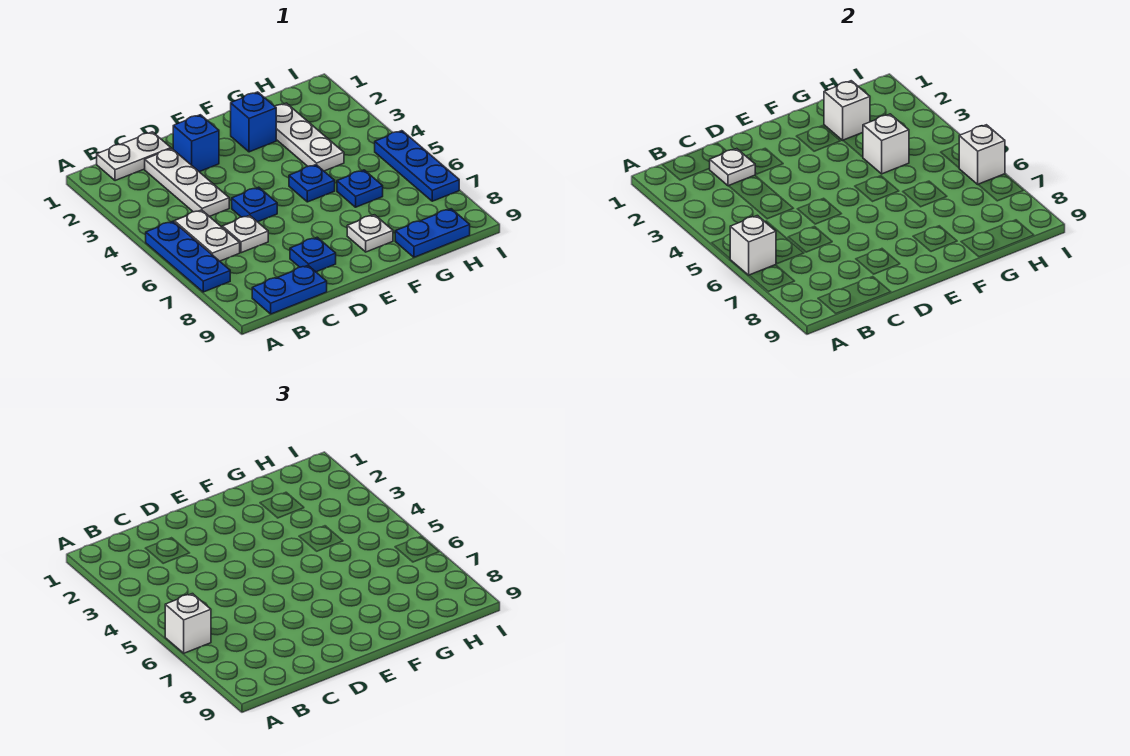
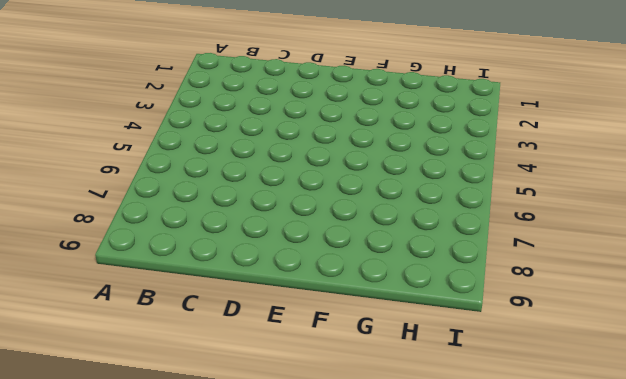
none -> blue 1x3 plate [146,221,230,292]
none -> white 1x2 plate [97,132,171,181]
none -> white 1x2 plate [174,210,240,261]

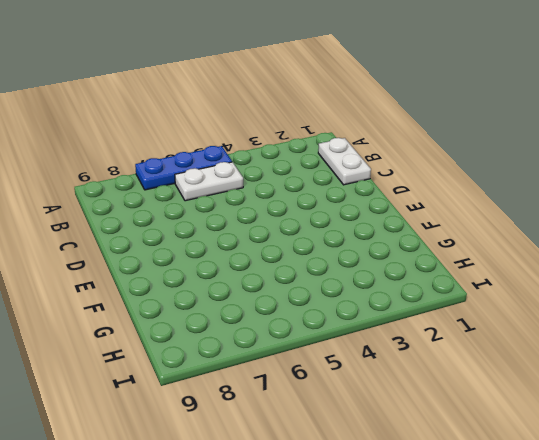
none -> blue 1x2 plate [252,266,327,314]
none -> white 1x3 plate [145,149,229,217]
none -> white 1x1 plate [222,215,268,253]

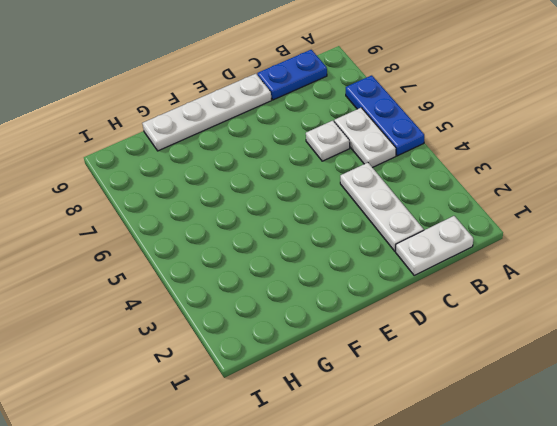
white 1x4 plate [142,74,272,151] -> blue 1x2 plate [395,209,470,257]
none -> blue 1x1 brick [173,115,219,172]
none -> blue 1x1 plate [232,187,277,222]
none -> blue 1x1 plate [290,237,336,272]

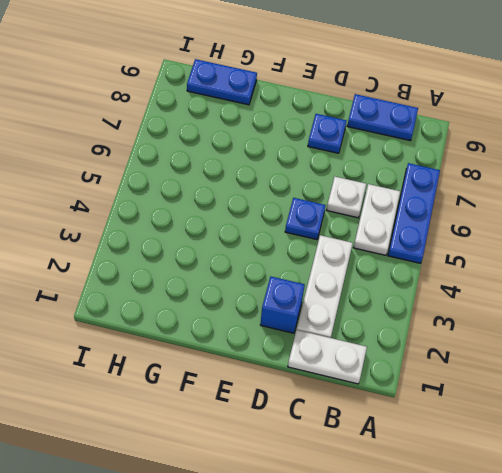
none -> blue 1x1 brick [231,92,276,152]
none -> blue 1x1 plate [289,165,335,202]
none -> white 1x1 plate [347,215,393,252]

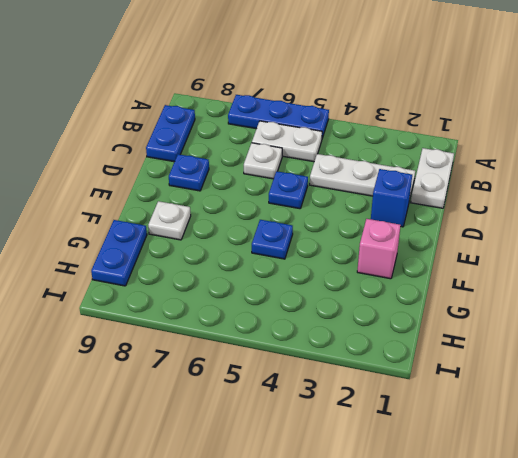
pink 1x1 brick [357,219,401,279] -> blue 1x1 brick [231,92,276,152]
none -> white 1x3 plate [275,103,344,171]
none -> blue 1x1 plate [337,170,383,207]
none -> blue 1x3 plate [375,131,459,201]

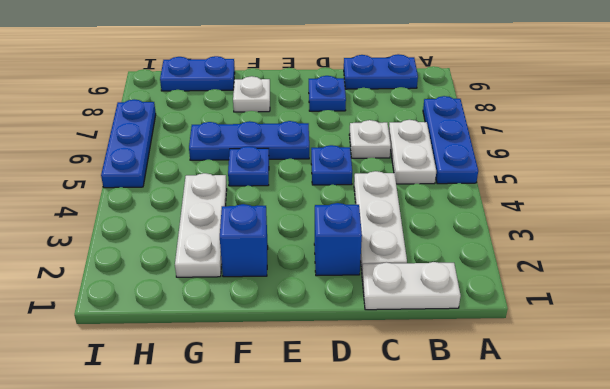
blue 1x3 plate [189,121,309,160] -> blue 1x1 plate [337,170,383,207]
none -> white 1x1 brick [730,216,776,275]
none -> white 1x1 plate [709,149,755,186]
none -> white 1x1 brick [824,81,870,140]

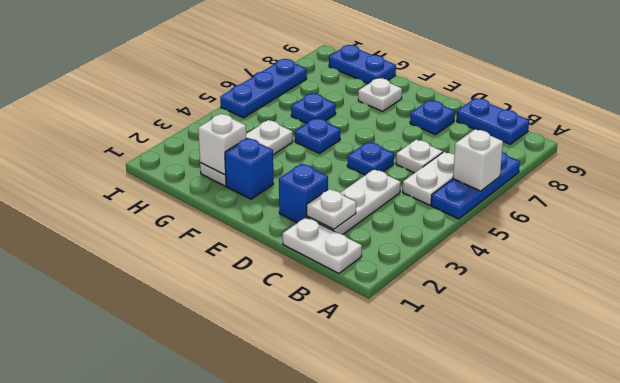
none -> white 1x1 brick [863,114,909,174]
none -> white 1x1 brick [959,125,1005,184]
none -> white 1x1 brick [165,594,211,653]

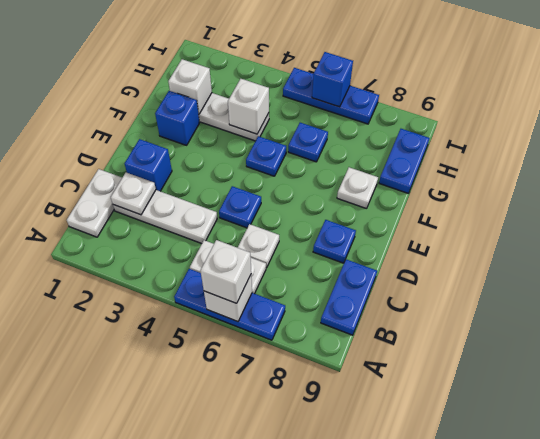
blue 1x1 brick [312,52,353,107] -> white 1x1 brick [959,125,1005,184]

